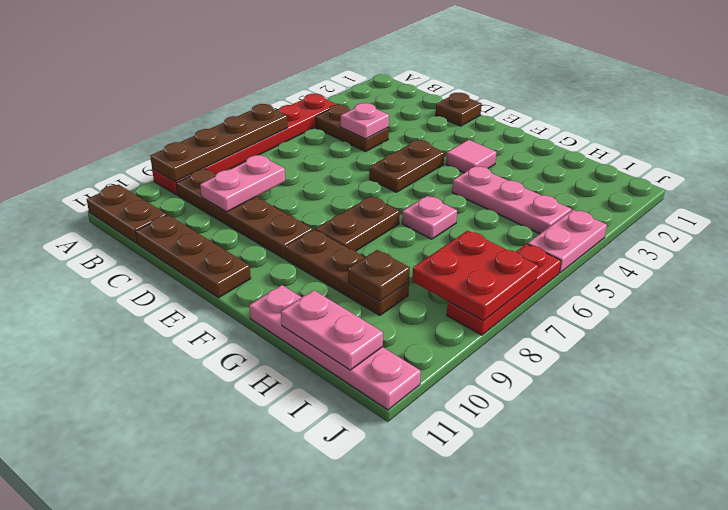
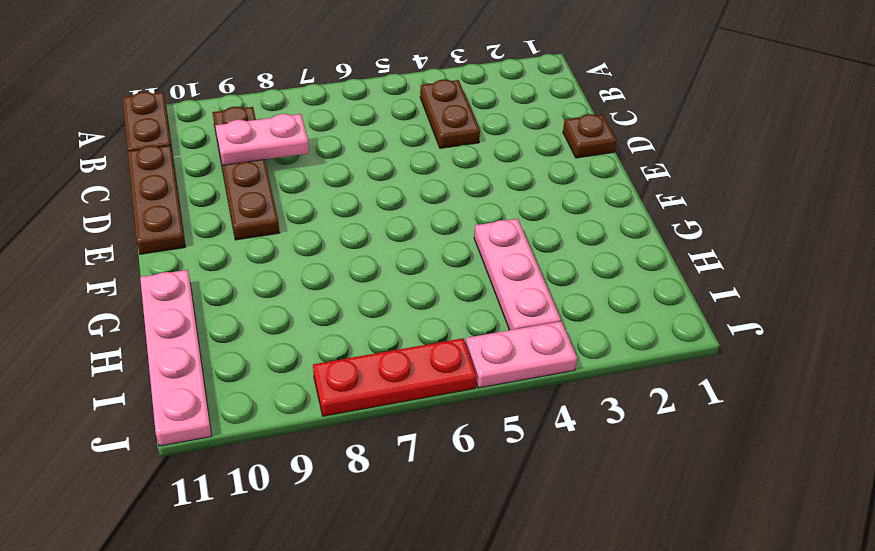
none -> red 1x6 plate [152,94,337,195]
none -> brown 1x2 plate [369,140,444,192]
none -> pink 1x1 tile [446,140,497,173]

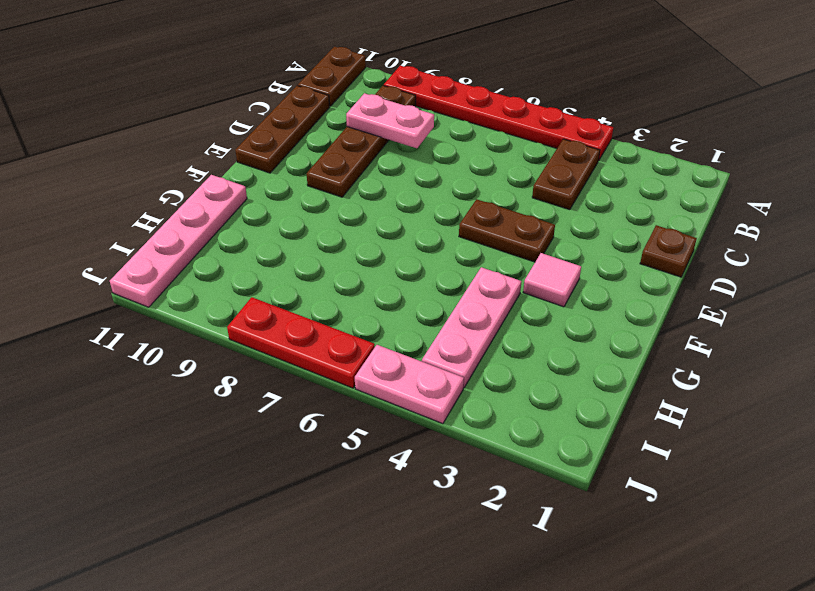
none -> brown 1x2 plate [316,197,400,251]
none -> brown 1x3 plate [285,229,409,315]
none -> pink 1x1 plate [402,196,457,239]

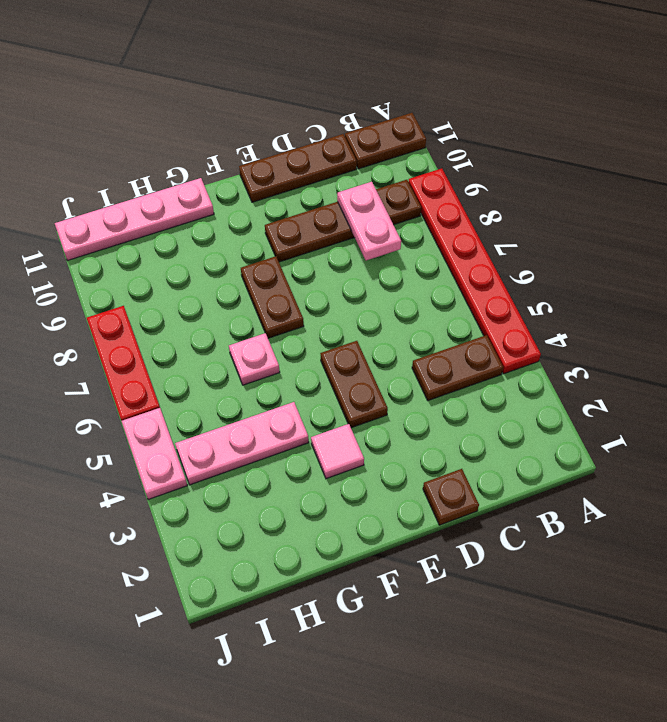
none -> brown 1x3 plate [285,229,409,315]
none -> brown 1x4 plate [150,104,288,182]
none -> pink 1x1 plate [341,103,389,139]

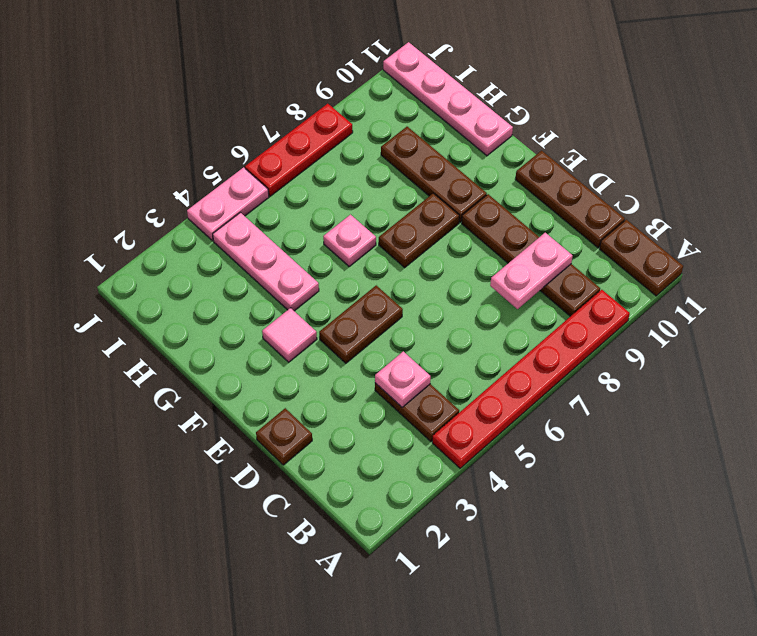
none -> brown 1x4 plate [150,104,288,182]
none -> brown 1x1 plate [348,250,410,301]
none -> pink 1x2 plate [281,290,383,370]

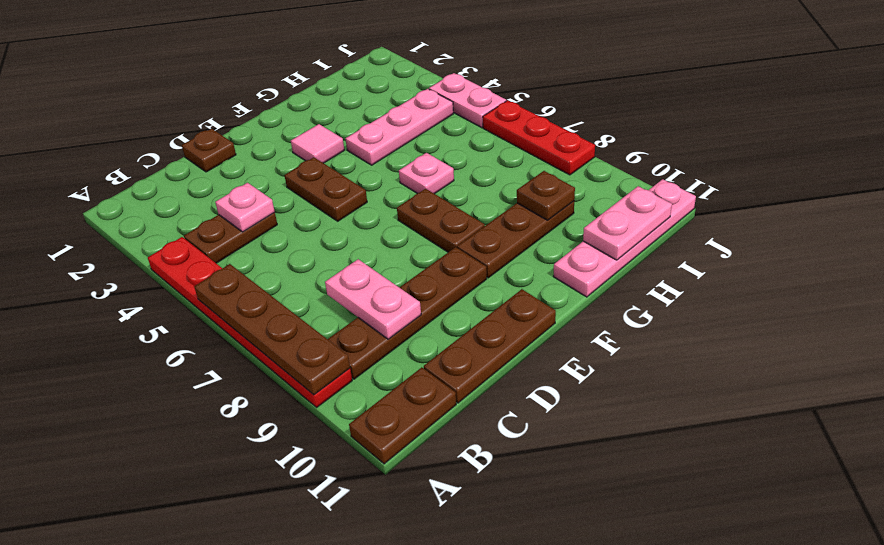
none -> red 2x2 plate [412,231,538,321]

